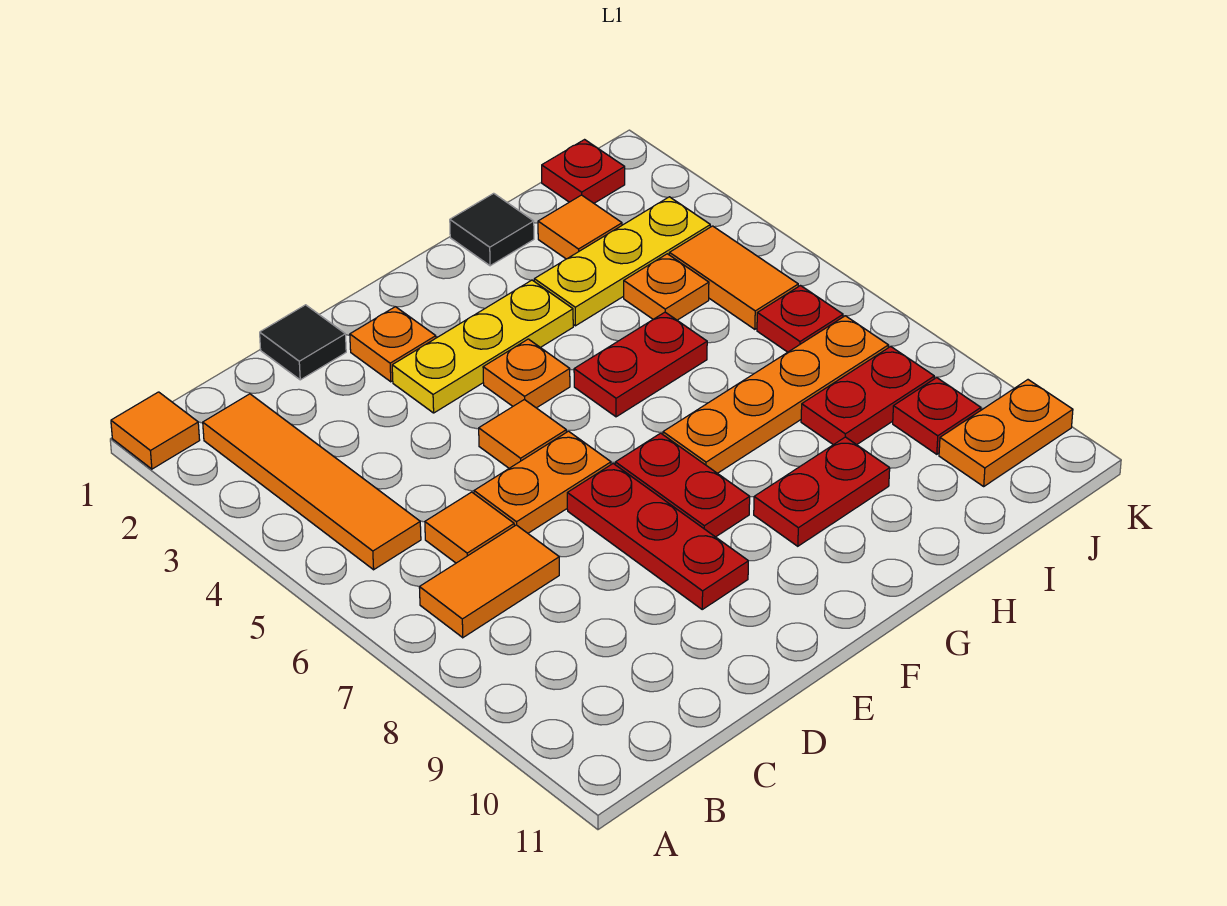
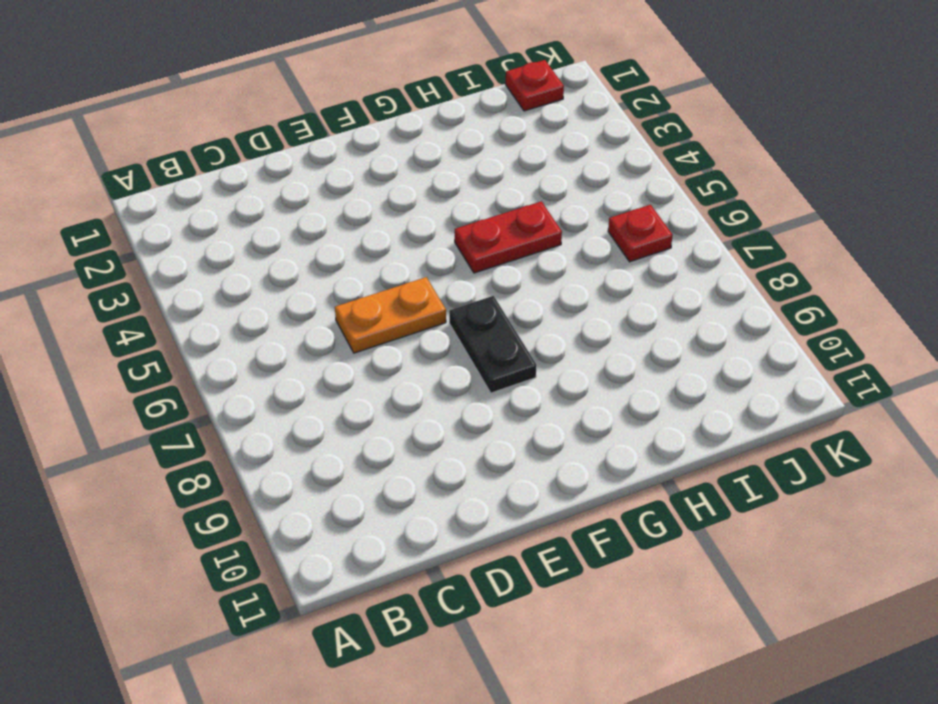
black 1x2 plate [449,296,536,393] -> red 1x2 plate [615,433,750,537]
none -> orange 1x1 tile [111,392,200,469]
none -> orange 1x4 tile [203,394,421,570]
none -> orange 1x2 tile [419,525,559,638]

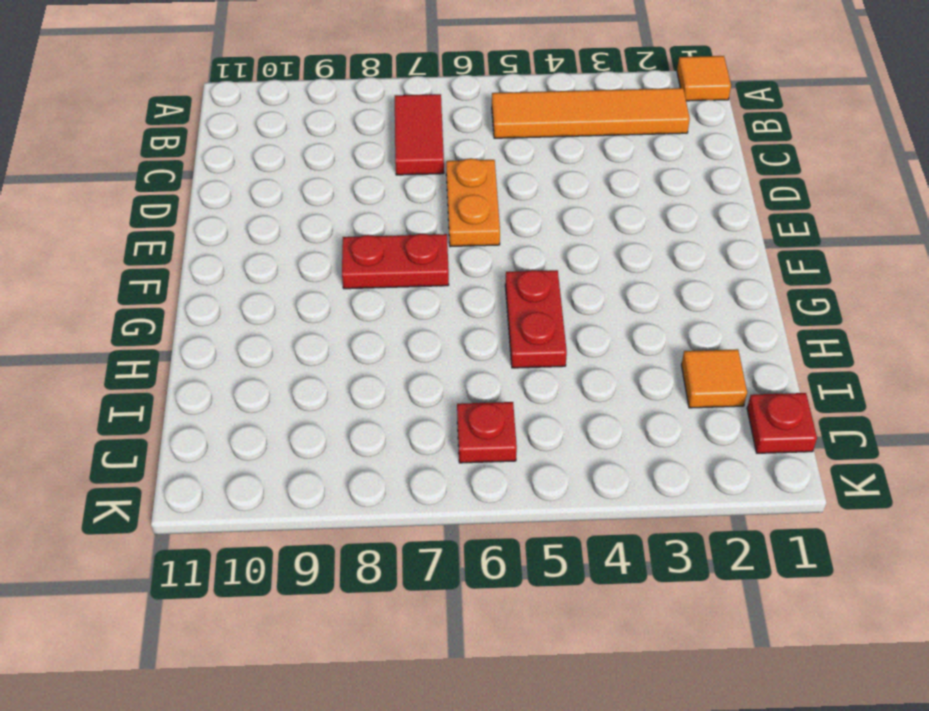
red 1x2 tile [395,94,444,175] -> orange 1x2 tile [419,525,559,638]
none -> orange 1x1 tile [425,492,514,563]
none -> black 1x1 tile [260,305,346,380]
none -> orange 1x1 plate [350,307,436,382]

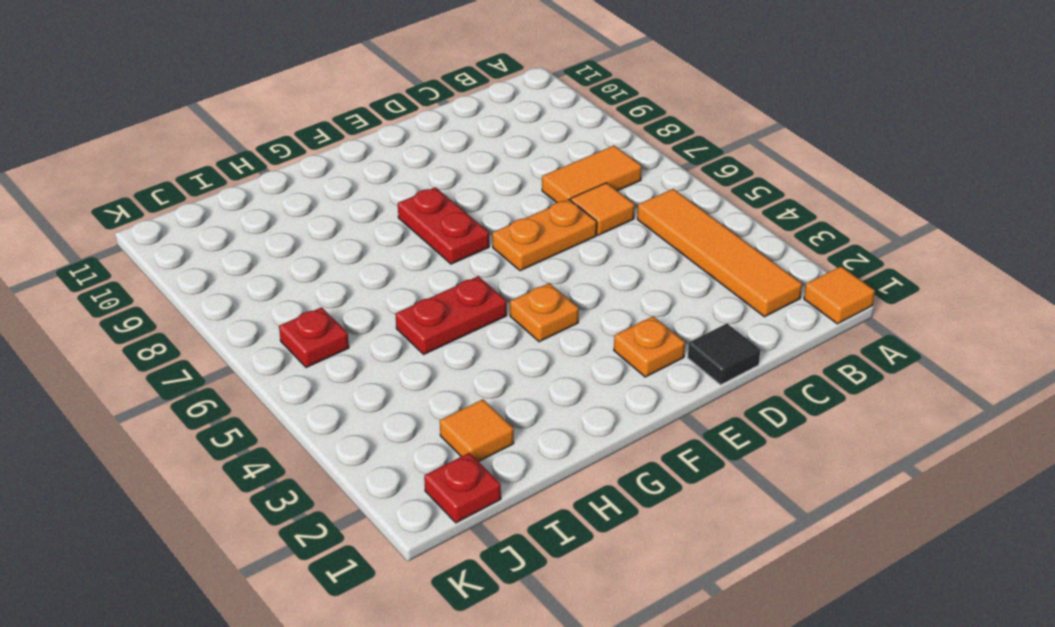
none -> yellow 1x3 plate [392,280,573,413]
none -> orange 1x1 tile [479,400,566,468]
none -> red 1x3 plate [567,464,748,609]

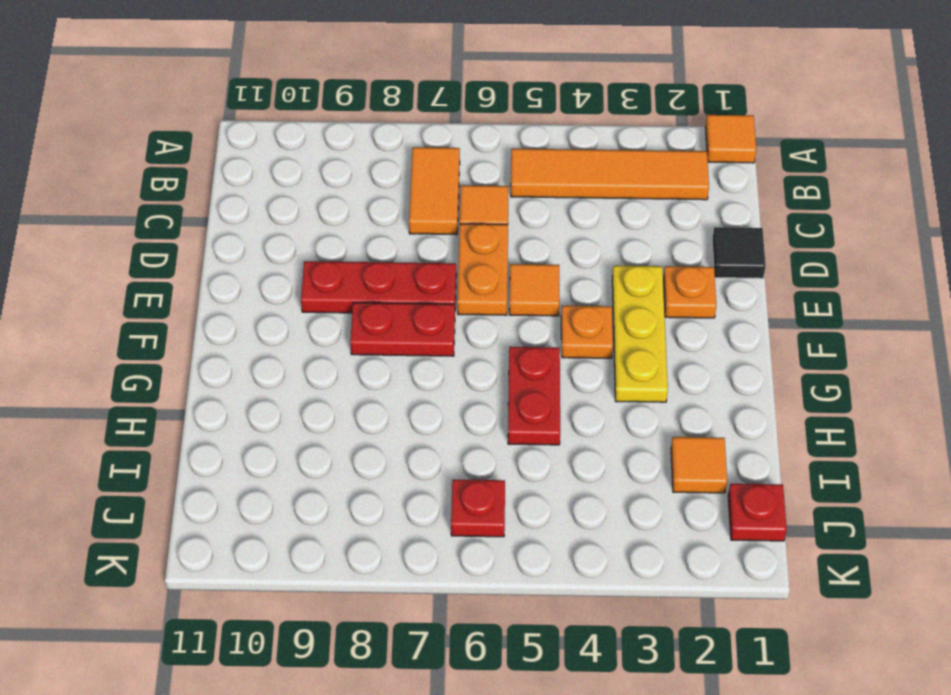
none -> orange 1x4 plate [663,316,888,473]
none -> red 1x2 plate [754,437,890,546]
none -> black 1x1 tile [450,193,534,266]

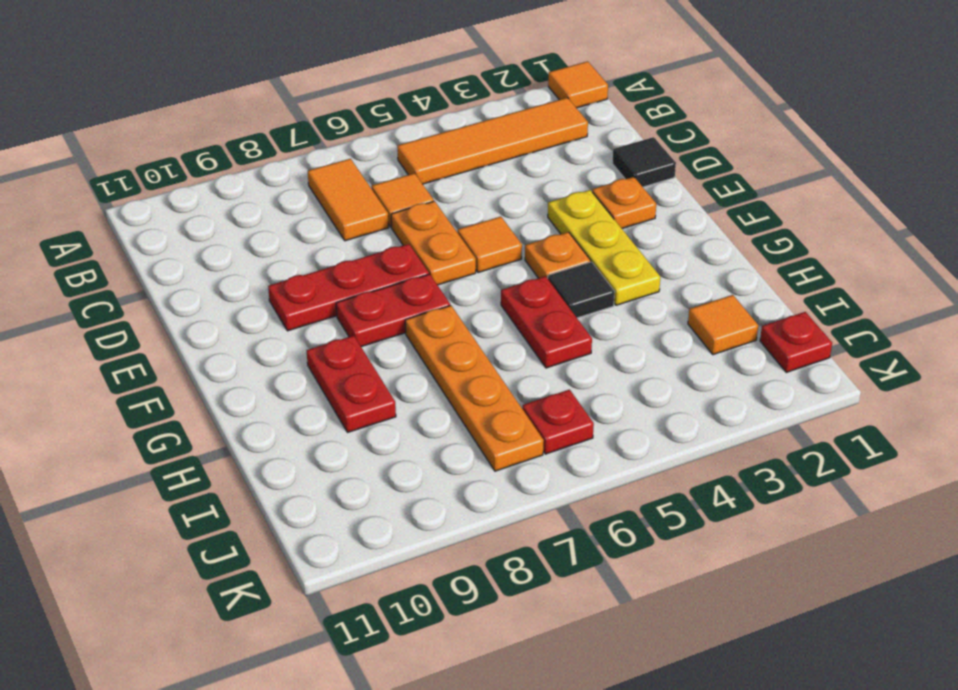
black 1x1 tile [548,262,615,318] -> black 1x1 tile moved to [450,193,534,266]
none -> yellow 1x3 plate [534,197,710,326]
none -> orange 1x1 plate [624,254,709,320]
none -> red 1x2 plate [801,346,934,445]

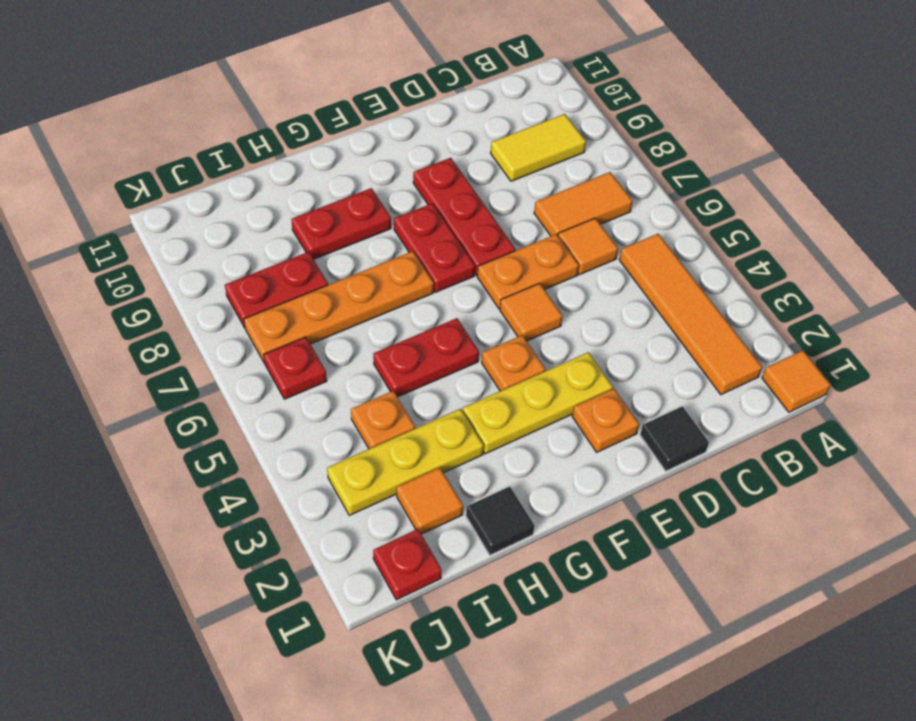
yellow 1x2 tile [491,114,586,181] -> none
none -> orange 1x2 tile [669,226,798,329]
none -> red 1x1 plate [893,378,981,454]
none -> orange 1x2 plate [939,380,1073,486]

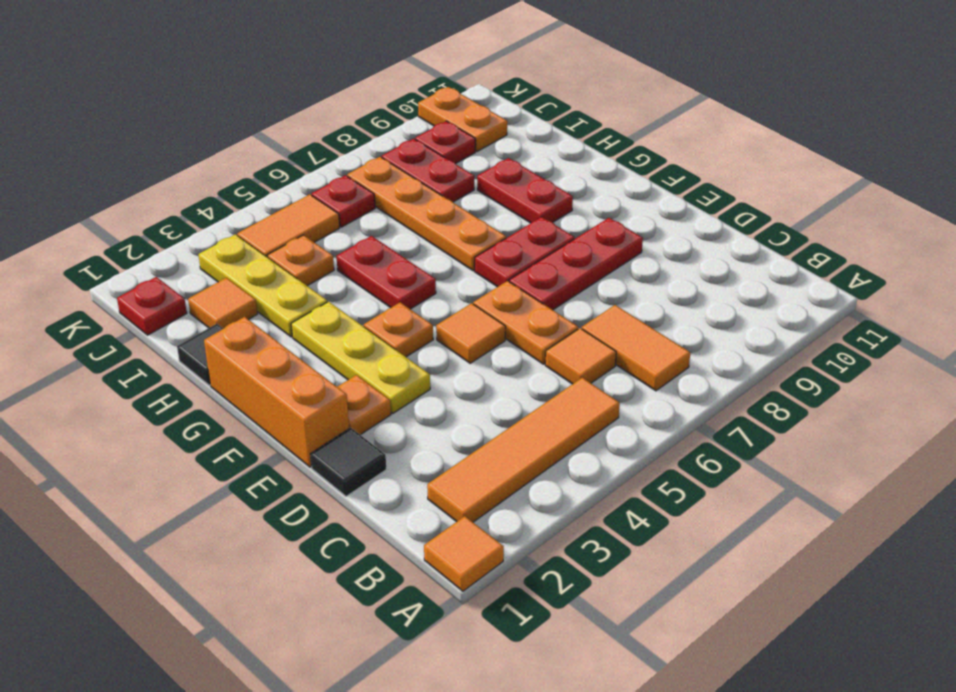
orange 1x3 brick [204,317,349,467] -> none

